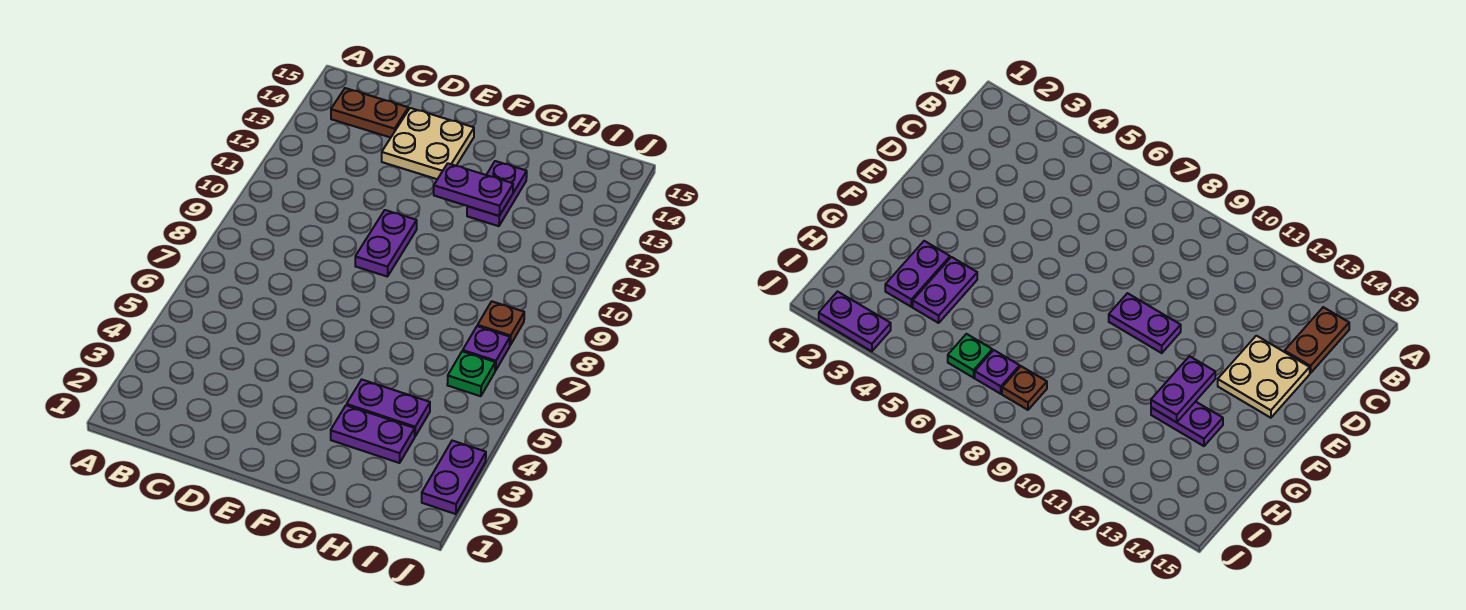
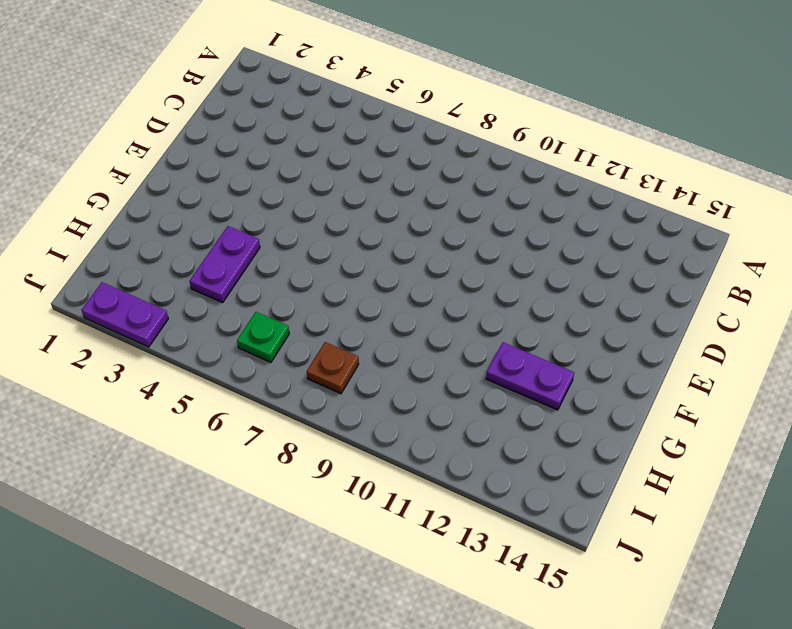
none -> brown 1x2 plate [331,88,408,138]
none -> tan 2x2 plate [382,108,474,179]

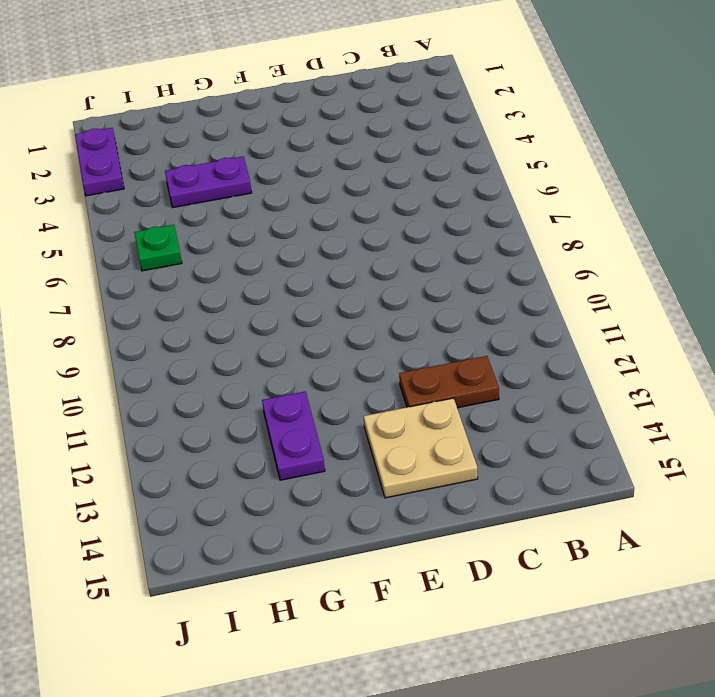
brown 1x2 plate [399,356,499,408] -> brown 1x2 plate moved to [331,88,408,138]
none -> purple 1x2 plate [355,210,417,277]
none -> purple 1x2 plate [331,405,415,463]

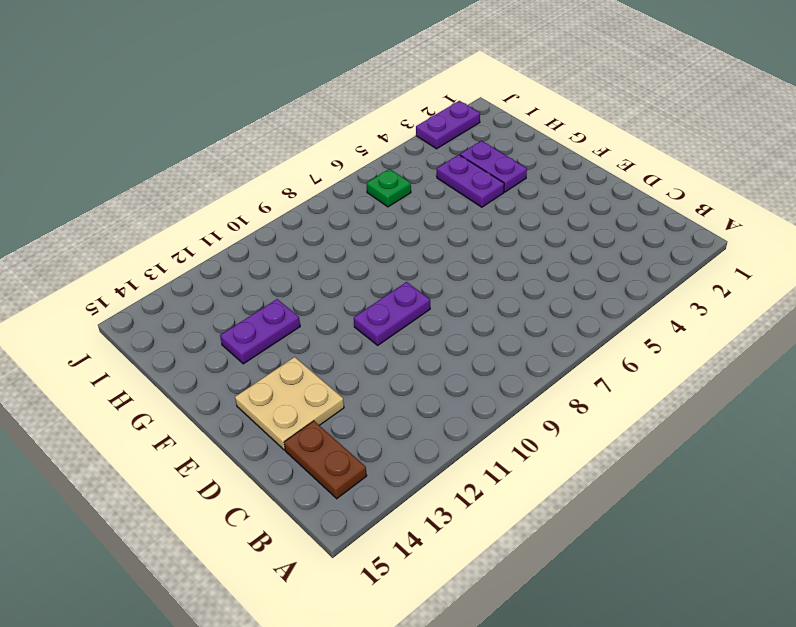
none -> purple 1x1 plate [463,326,510,371]
none -> brown 1x1 plate [478,301,524,345]

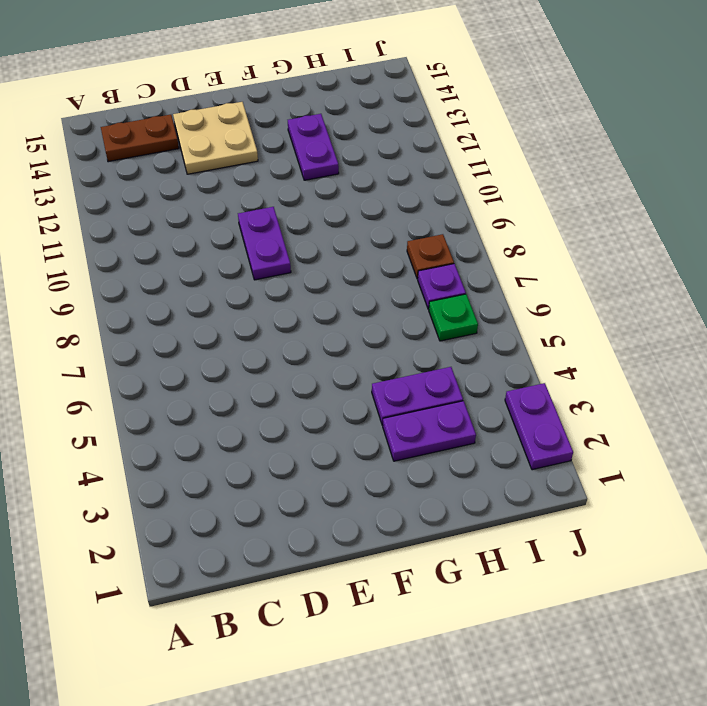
none -> purple 1x2 plate [434,163,513,216]

